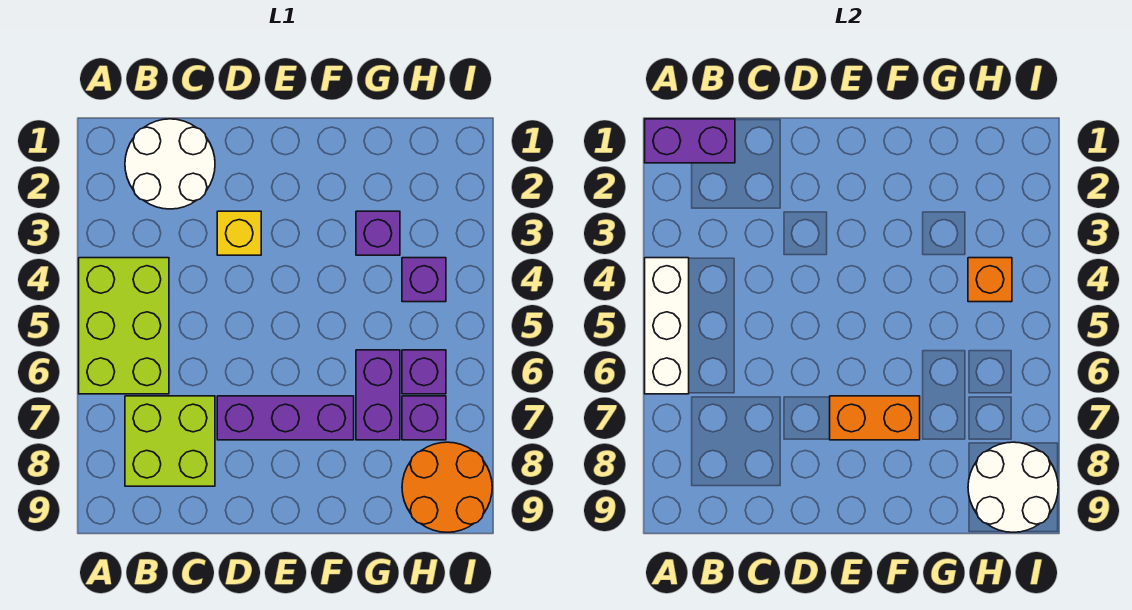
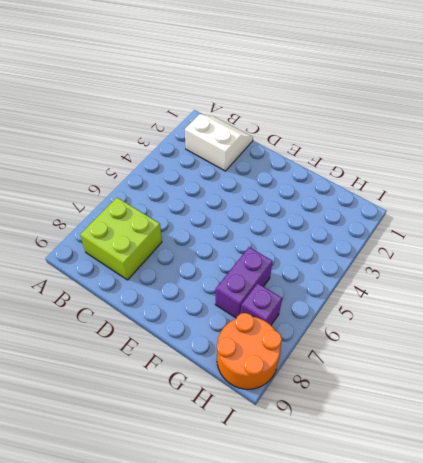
white 2x2 slope [185,114,253,171] -> white 2x2 round brick [125,119,215,209]
none -> lime 2x3 brick [79,258,169,394]
none -> yellow 1x1 brick [217,211,261,255]
none -> purple 1x3 brick [217,396,354,440]

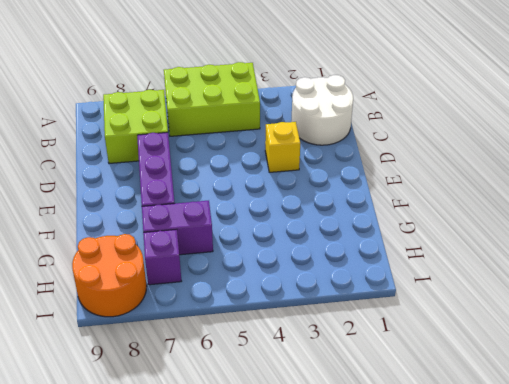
none -> purple 1x1 brick [356,211,400,255]
none -> purple 1x1 brick [402,258,446,302]
none -> purple 1x1 brick [402,350,446,394]

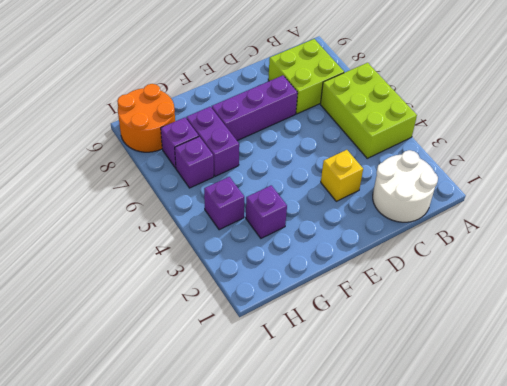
none -> purple 1x2 brick [645,119,735,163]
none -> white 1x3 brick [645,258,689,394]
none -> orange 1x2 brick [830,396,920,440]

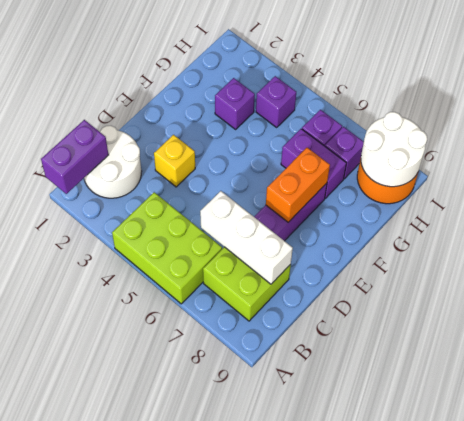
white 1x3 brick [200,191,293,284] -> white 1x3 brick moved to [645,258,689,394]
none -> orange 1x1 brick [968,258,1012,302]

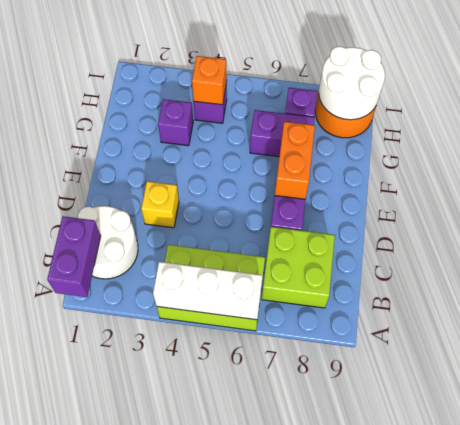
none -> purple 1x1 brick [402,350,446,394]

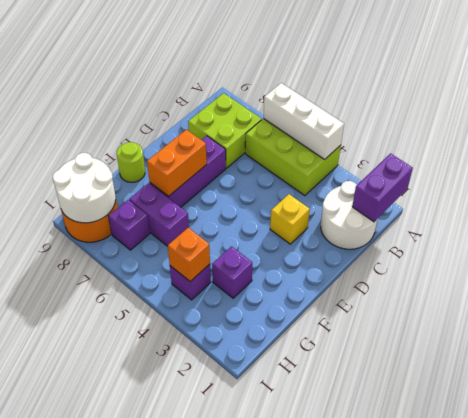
lime 1x1 round brick [117,142,145,182] -> none
none -> purple 1x1 brick [402,350,446,394]

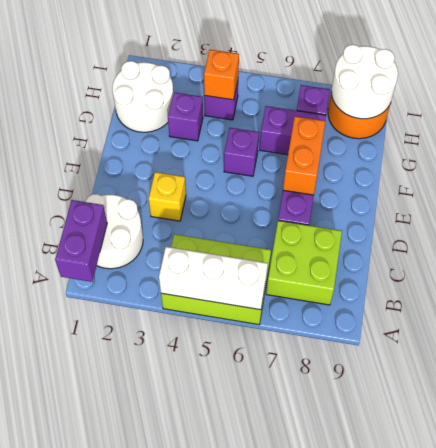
purple 1x1 brick [224,128,259,176] -> purple 1x1 brick moved to [402,350,446,394]
white 2x2 round brick [113,61,173,132] -> none

